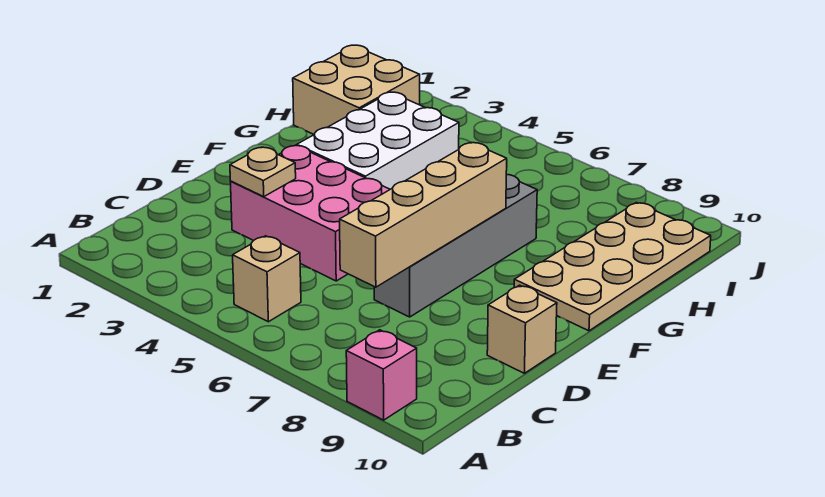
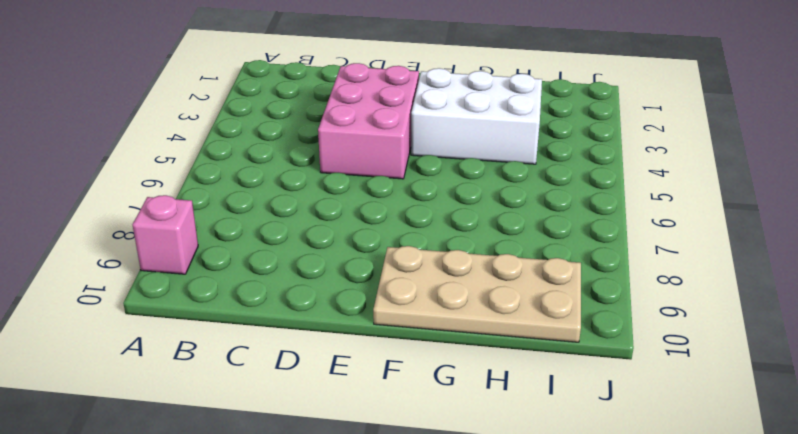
none -> tan 1x1 brick [233,236,301,322]
none -> grey 1x4 brick [374,174,537,317]

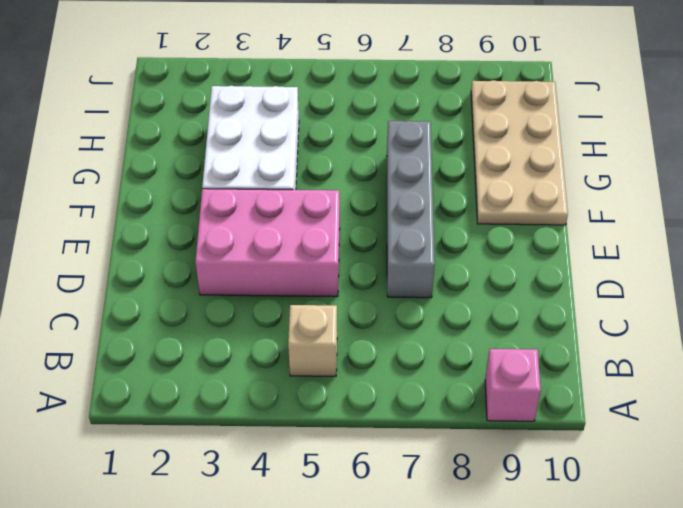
none -> tan 1x1 brick [487,285,557,373]
none -> tan 2x2 brick [293,45,420,135]

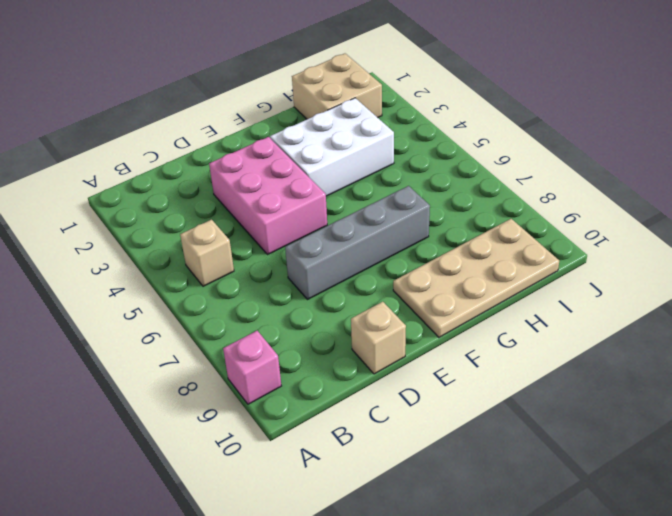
none -> tan 1x4 brick [340,143,507,287]
none -> tan 1x1 plate [230,147,296,197]

